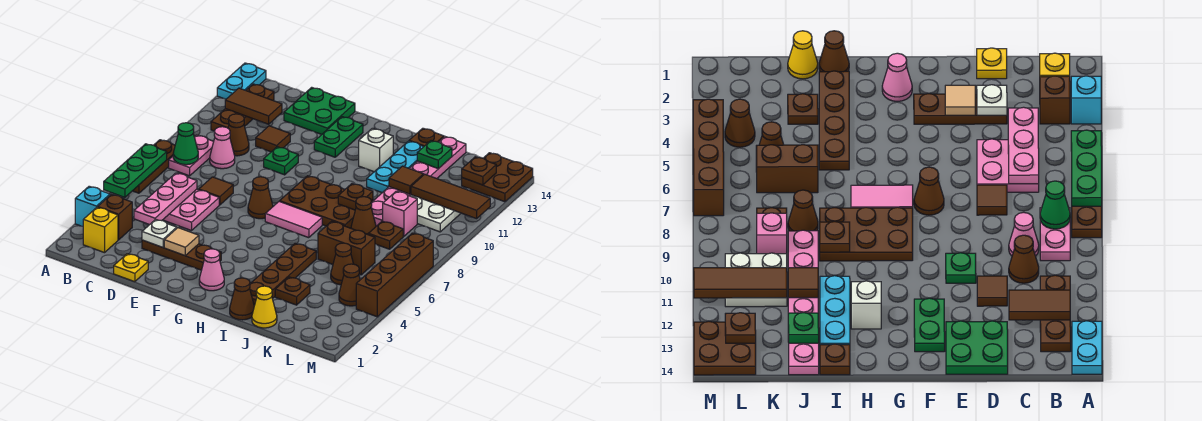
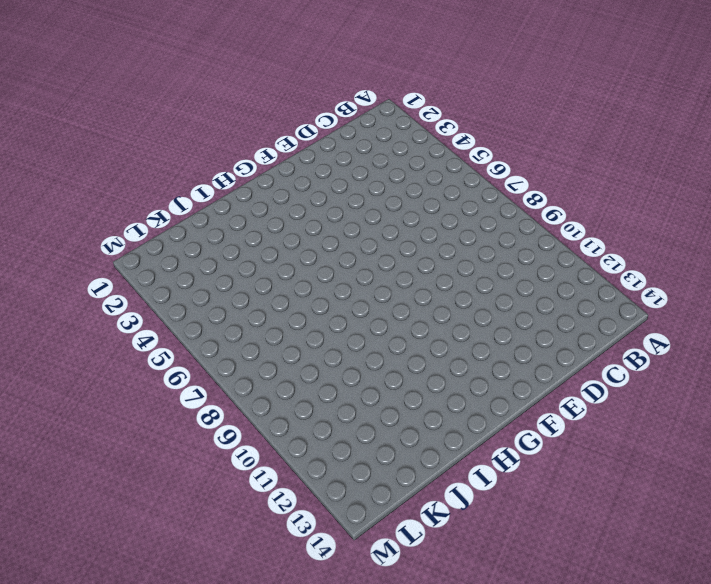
none -> cyan 1x1 brick [75,186,110,226]
none -> brown 1x3 plate [133,140,175,193]
none -> cyan 1x2 plate [217,63,266,99]
none -> yellow 1x1 brick [83,207,118,253]

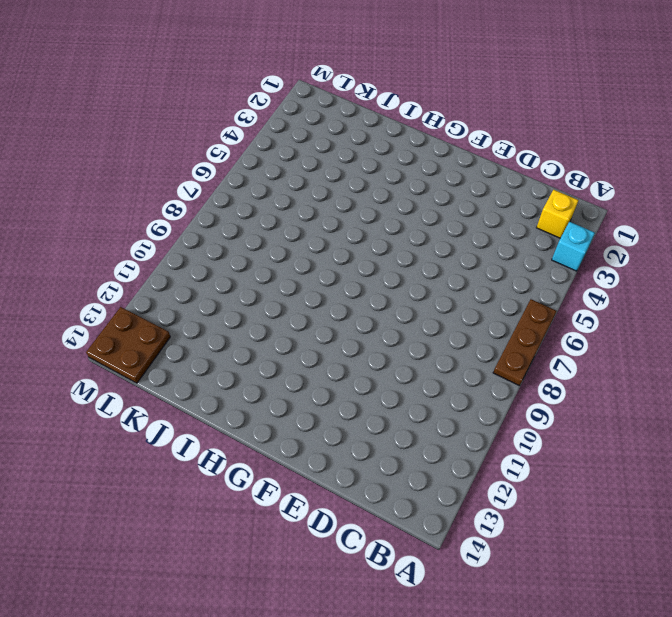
none -> cyan 1x2 plate [217,63,266,99]
none -> brown 1x1 brick [98,195,132,240]
none -> pink 1x2 plate [169,135,214,176]
none -> brown 1x3 plate [211,84,274,131]

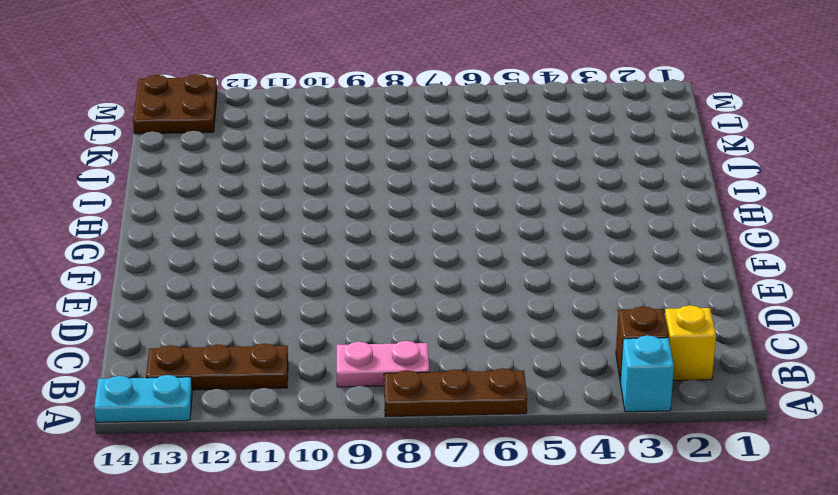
none -> pink 2x2 plate [163,189,219,231]
none -> pink 1x1 cone [210,127,235,169]
none -> brown 1x1 cone [228,114,249,156]
none -> yellow 1x1 plate [114,254,148,282]

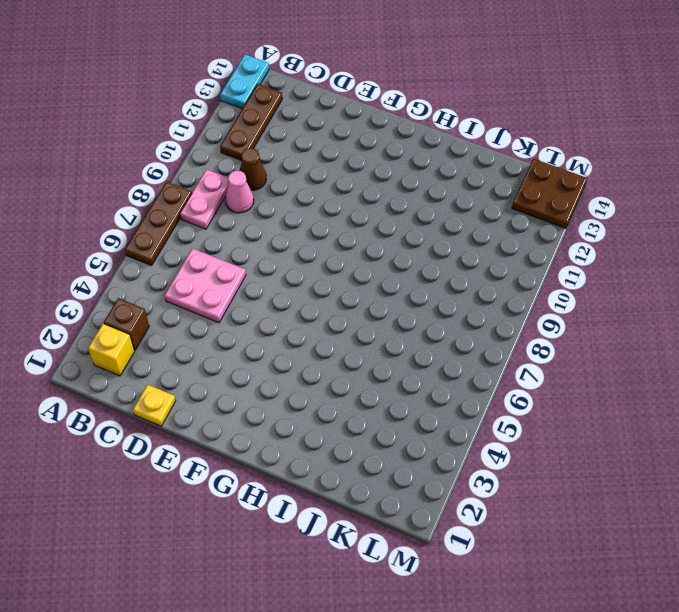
none -> cyan 1x1 brick [75,186,110,226]
none -> brown 1x3 plate [142,240,221,270]
none -> brown 1x1 tile [199,177,233,205]
none -> brown 1x1 tile [256,126,290,152]

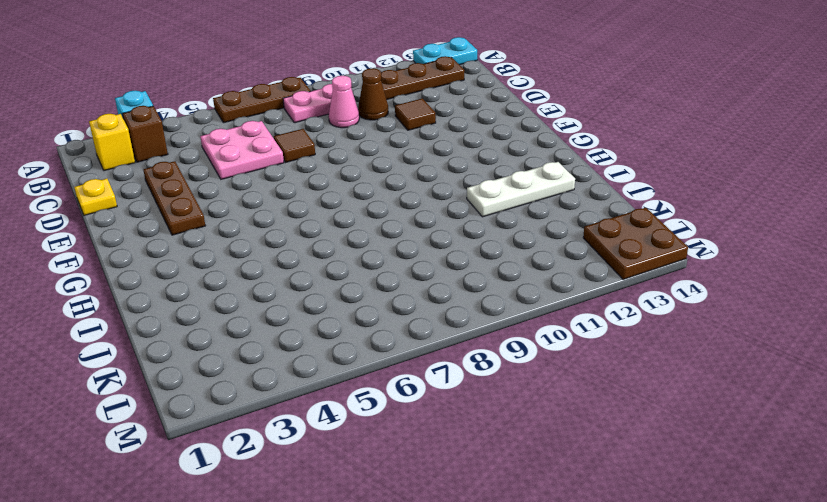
white 1x3 plate [467,162,575,217] -> cyan 1x3 plate [367,141,424,193]
none -> green 2x2 plate [284,87,355,135]
none -> green 1x1 plate [264,147,298,175]
none -> brown 1x1 cone [248,177,273,219]
none -> green 1x2 plate [314,117,363,157]

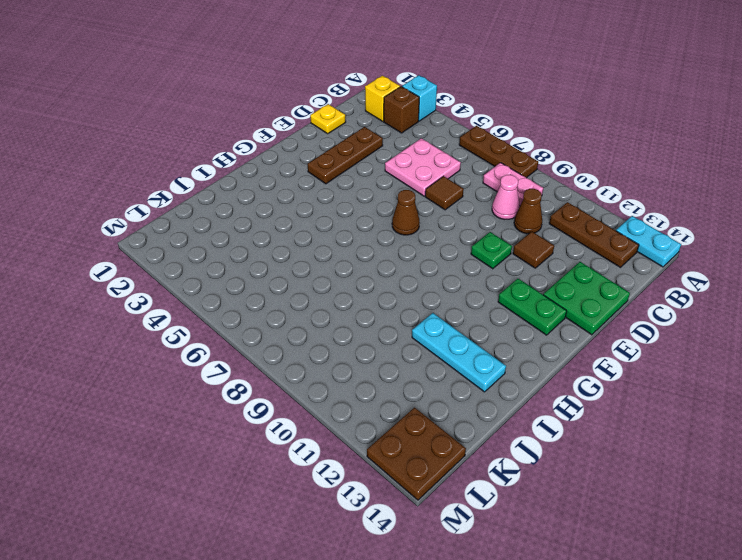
none -> pink 1x1 cone [199,249,224,291]
none -> pink 1x2 tile [265,201,322,238]
none -> brown 2x3 plate [280,176,373,228]
none -> white 1x1 brick [359,128,393,172]

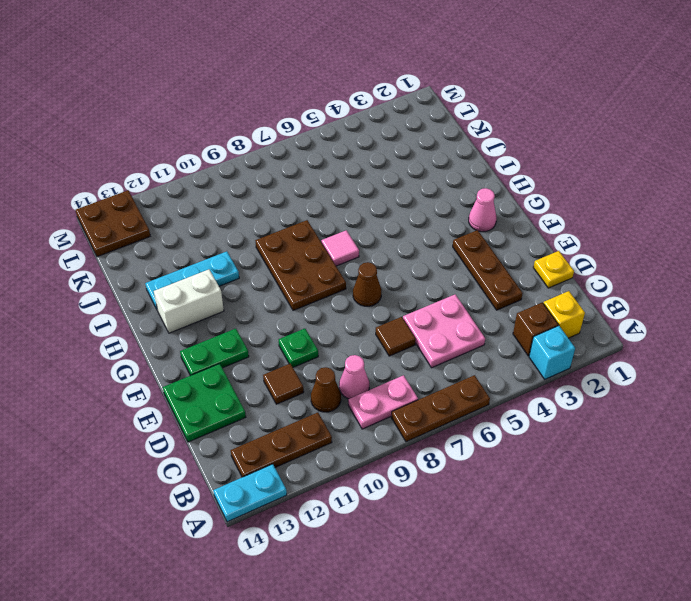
pink 1x1 tile [321,230,359,266] -> pink 1x2 tile [265,201,322,238]
white 1x2 brick [154,269,224,333] -> white 1x1 brick [359,128,393,172]
none -> brown 1x1 cone [230,278,254,320]
none -> brown 1x4 plate [250,243,316,306]
none -> brown 1x1 plate [409,128,444,146]
none -> yellow 1x1 cone [252,286,277,328]

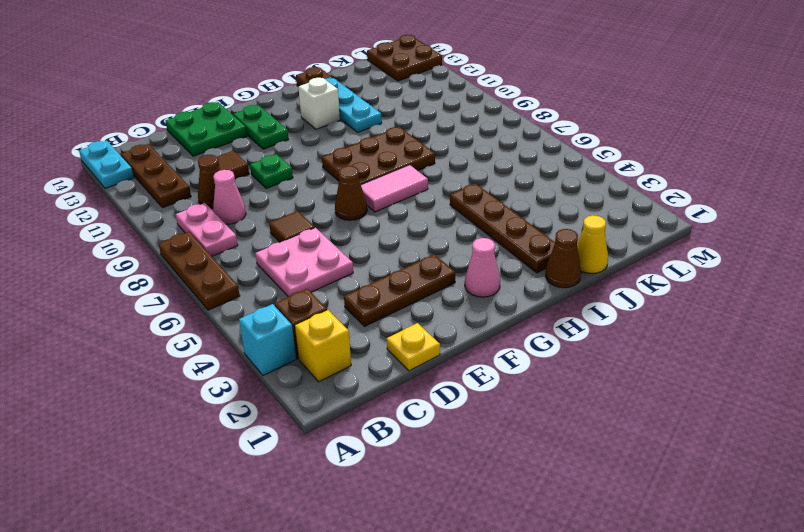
none -> brown 1x1 plate [275,277,310,305]
none -> brown 1x2 brick [318,221,375,275]
none -> brown 1x1 cone [351,197,376,235]
none -> pink 1x6 plate [371,137,466,226]

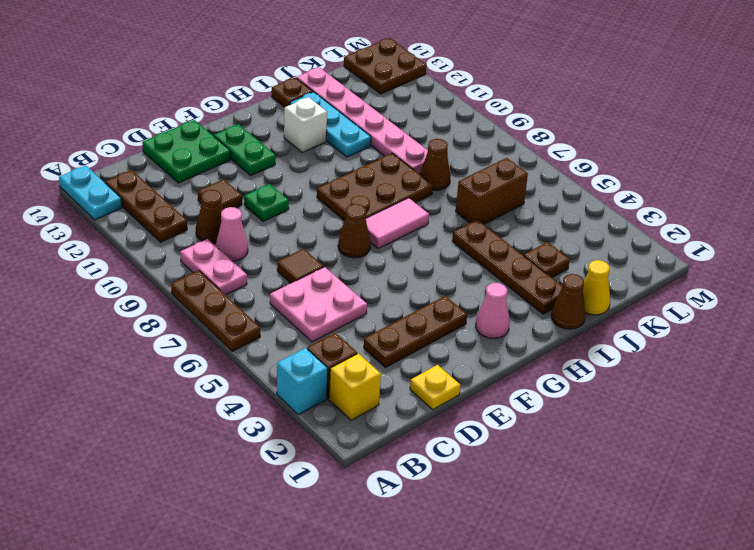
none -> brown 1x1 cone [331,243,353,285]
none -> brown 1x1 plate [369,221,403,249]
none -> pink 1x1 brick [383,191,417,237]
none -> white 2x2 plate [411,195,461,232]

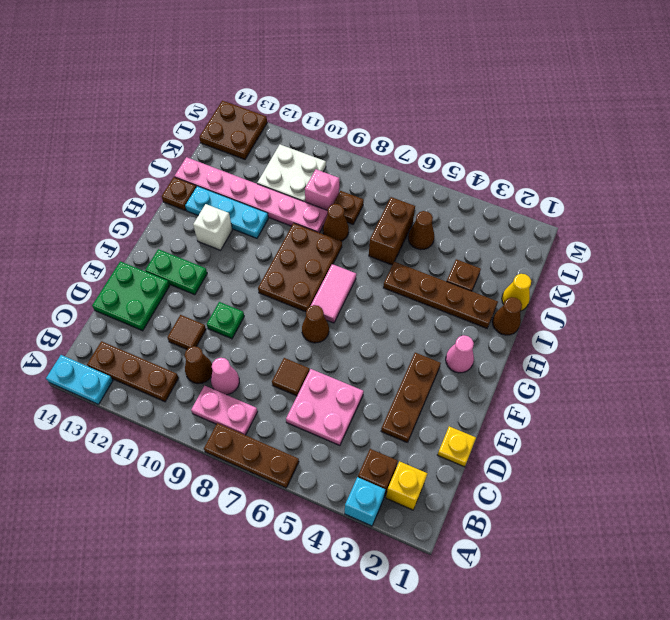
none -> brown 1x1 cone [339,264,360,306]
none -> brown 1x4 brick [356,233,433,317]
none -> green 1x3 plate [104,144,167,197]
none -> green 1x1 cone [173,123,198,165]

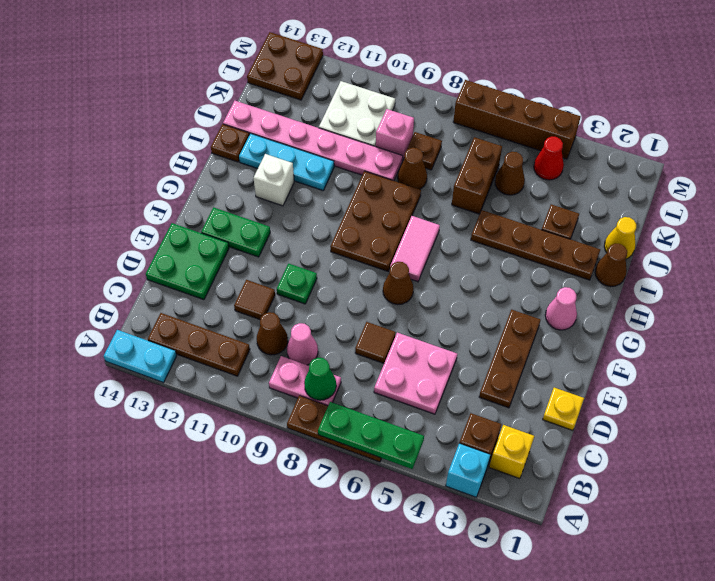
red 1x1 cone [534,137,564,180] -> brown 1x1 cone [339,264,360,306]
none -> brown 1x2 tile [225,88,282,124]
none -> pink 1x3 plate [134,173,197,225]
none -> white 1x1 plate [142,219,177,247]
none -> tan 1x1 tile [164,228,199,256]

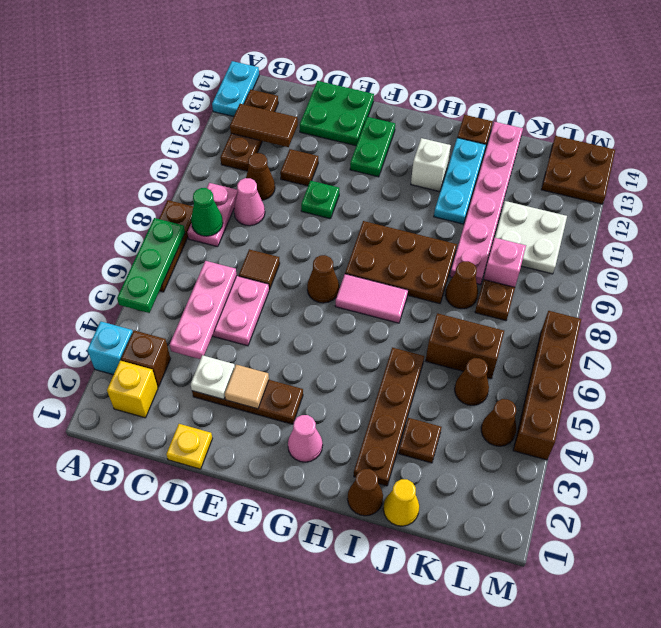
none -> brown 1x1 plate [338,184,373,210]
none -> brown 1x1 tile [389,166,424,194]
none -> green 1x1 plate [417,141,452,169]
none -> brown 1x3 tile [411,174,490,219]

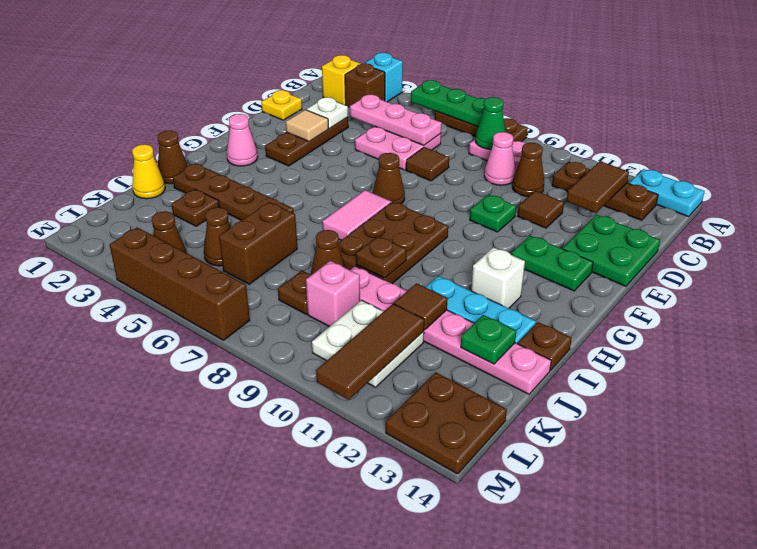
none -> brown 1x1 plate [462,157,496,185]

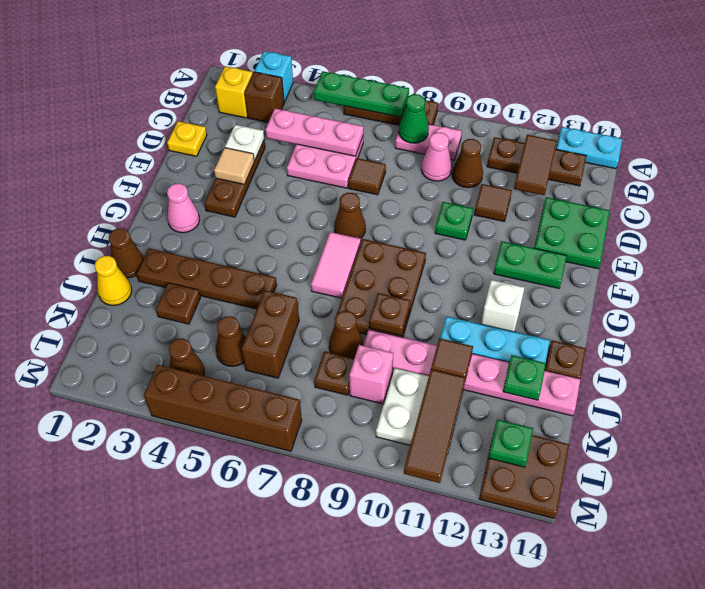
green 1x1 plate [488,420,533,467] -> brown 1x1 plate [462,157,496,185]

